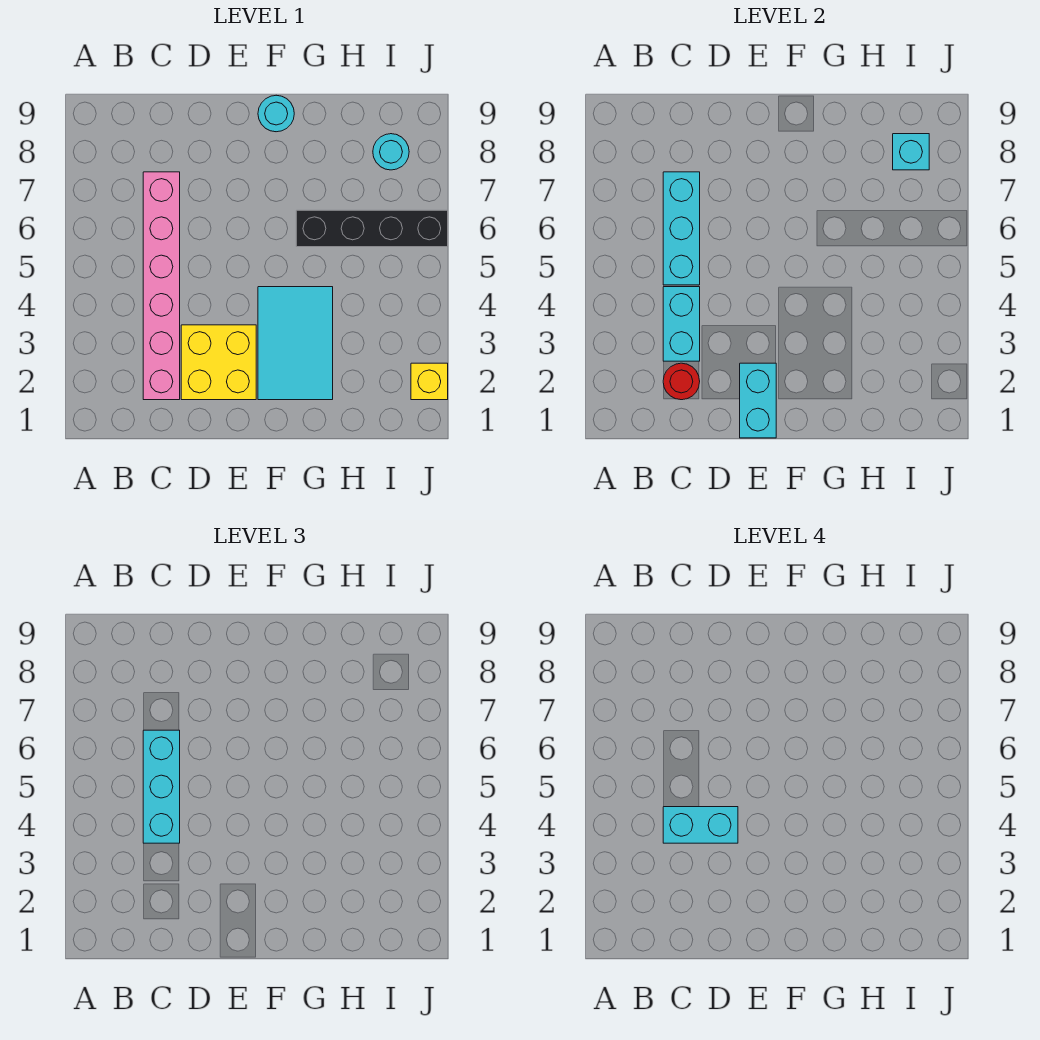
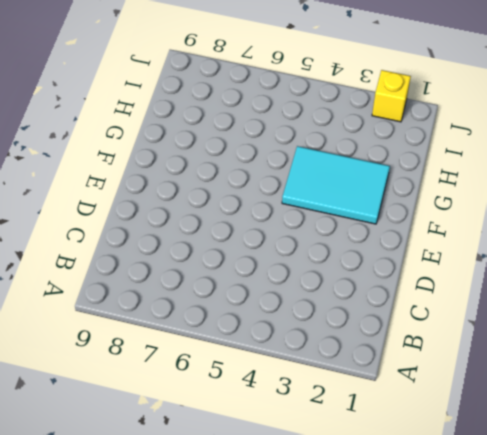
none -> pink 1x6 brick [143,172,180,400]
none -> yellow 2x2 brick [181,325,256,400]
none -> cyan 1x1 round brick [258,95,294,132]

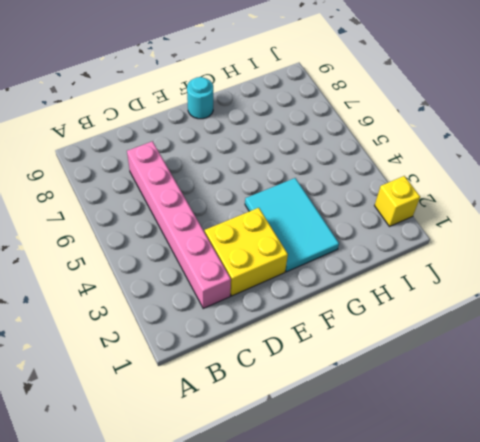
none -> black 1x4 brick [296,210,448,247]
none -> cyan 1x1 round brick [373,134,409,170]
none -> red 1x1 round brick [663,363,700,400]

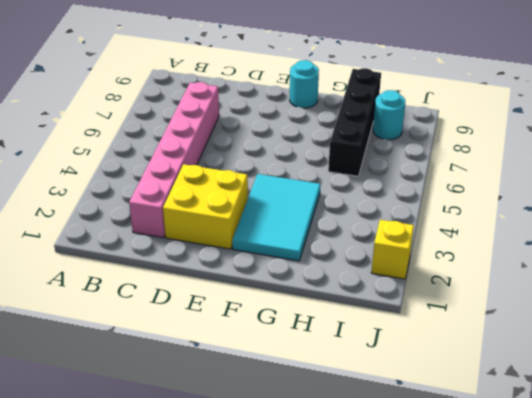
black 1x4 brick [328,68,381,176] -> black 1x4 brick turned to [296,210,448,247]
none -> red 1x1 round brick [663,363,700,400]
none -> cyan 1x2 brick [663,287,700,361]
none -> cyan 1x3 brick [663,172,700,285]

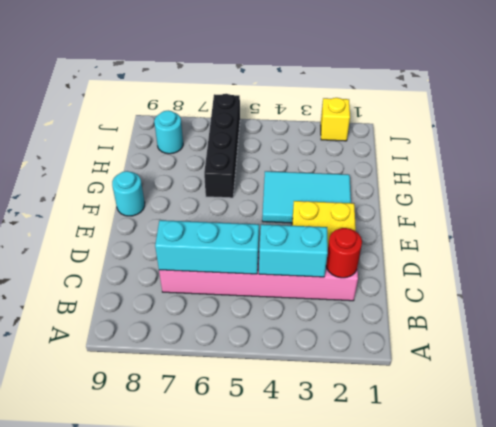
none -> cyan 1x2 brick [740,363,776,438]
none -> cyan 1x1 brick [893,134,929,170]
none -> cyan 1x3 brick [143,730,180,843]

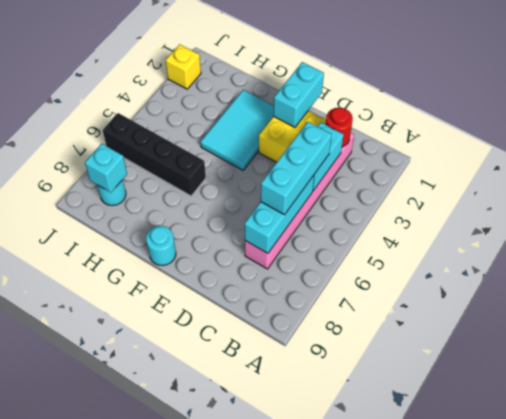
none -> cyan 1x2 brick [663,807,738,843]

